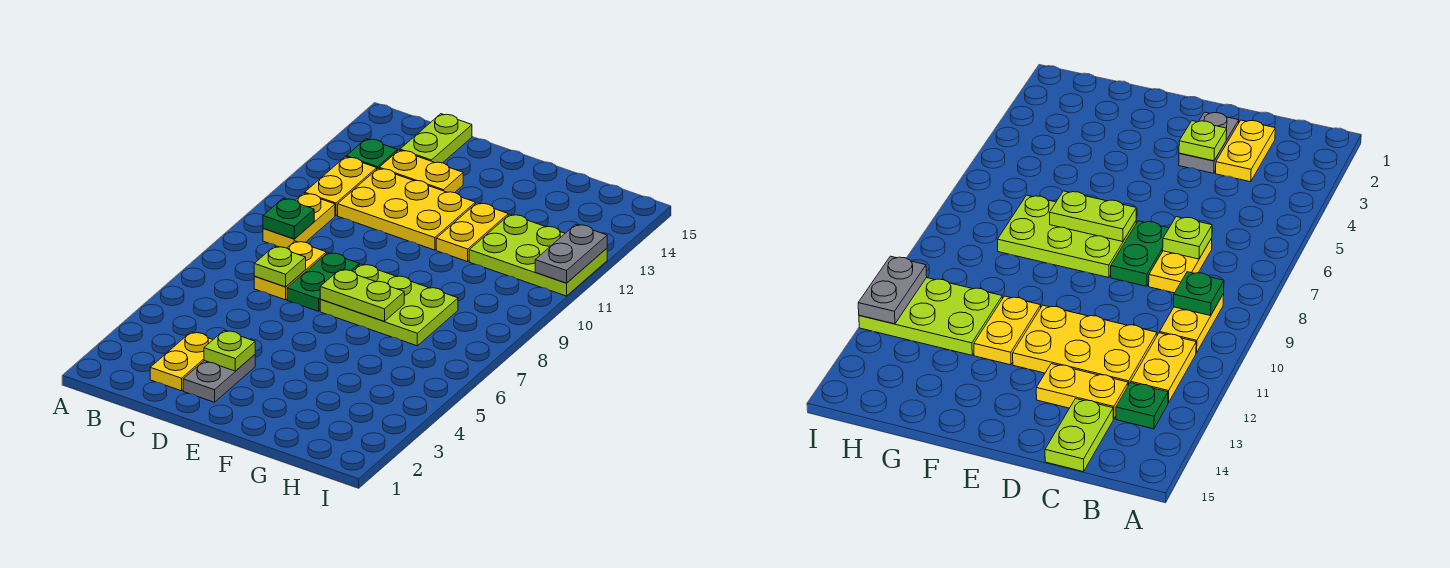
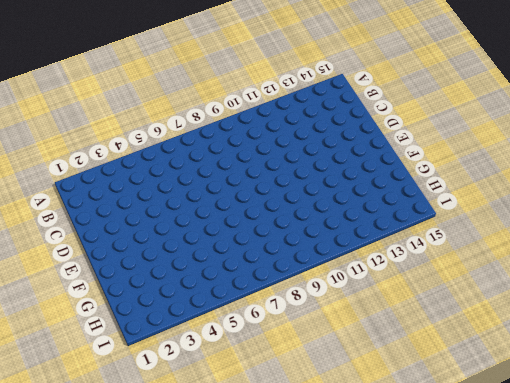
none -> yellow 1x2 plate [263,193,335,248]
none -> yellow 1x2 plate [305,157,377,216]
none -> green 1x1 plate [346,139,397,169]

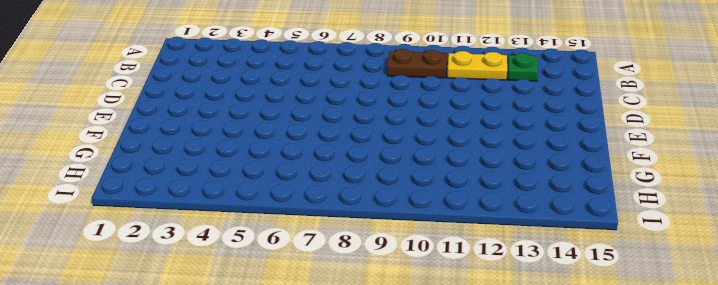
brown 1x2 plate [387,49,447,78] -> yellow 1x2 plate [263,193,335,248]
none -> yellow 1x2 plate [150,332,213,391]
none -> yellow 1x2 plate [254,241,326,300]
none -> yellow 2x3 plate [338,168,475,250]

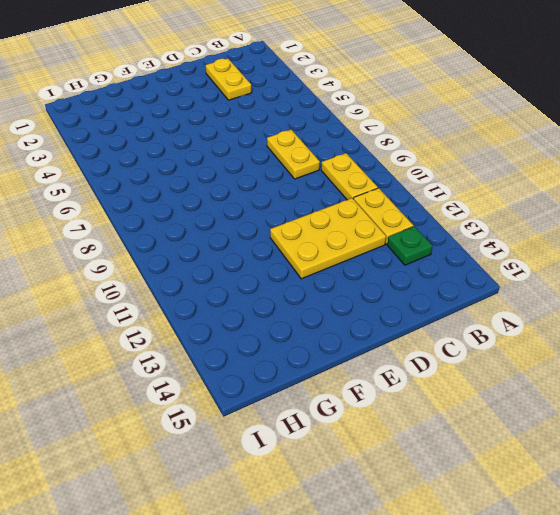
none -> yellow 1x2 plate [379,150,463,193]
none -> lime 1x2 plate [400,114,472,163]
none -> grey 1x2 plate [183,355,255,402]

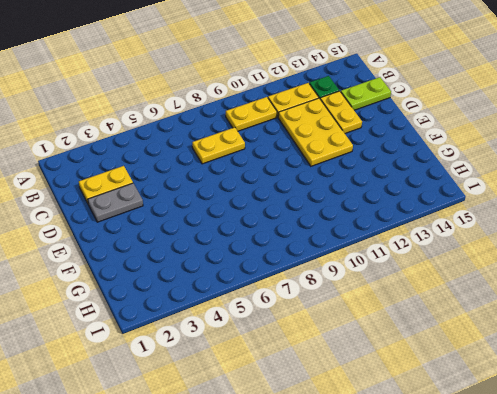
none -> green 1x2 plate [287,253,359,311]
none -> lime 2x3 plate [320,264,458,346]
none -> yellow 1x2 plate [436,203,508,262]

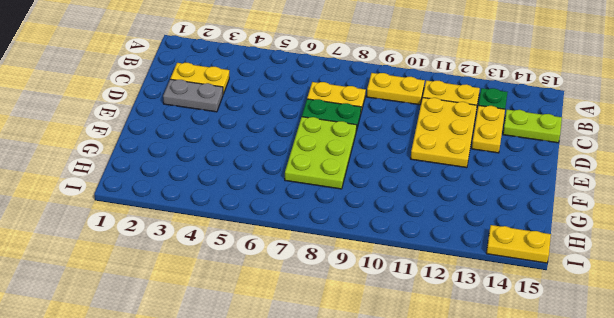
yellow 1x2 plate [486,225,551,263] -> yellow 1x2 plate moved to [436,203,508,262]
none -> lime 2x3 plate [469,214,607,296]
none -> green 1x1 plate [263,199,314,239]
none -> lime 1x1 plate [254,246,306,287]

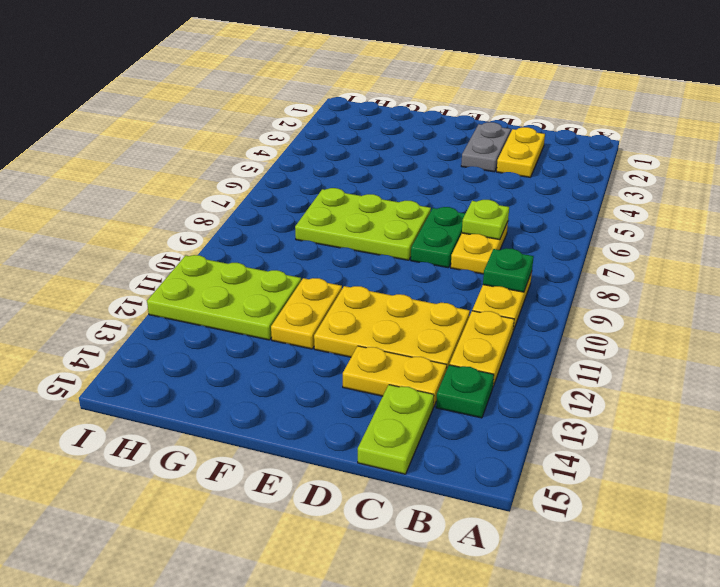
none -> lime 1x1 plate [204,331,255,371]
none -> lime 1x2 plate [320,269,404,321]
none -> grey 1x2 plate [535,224,607,283]

